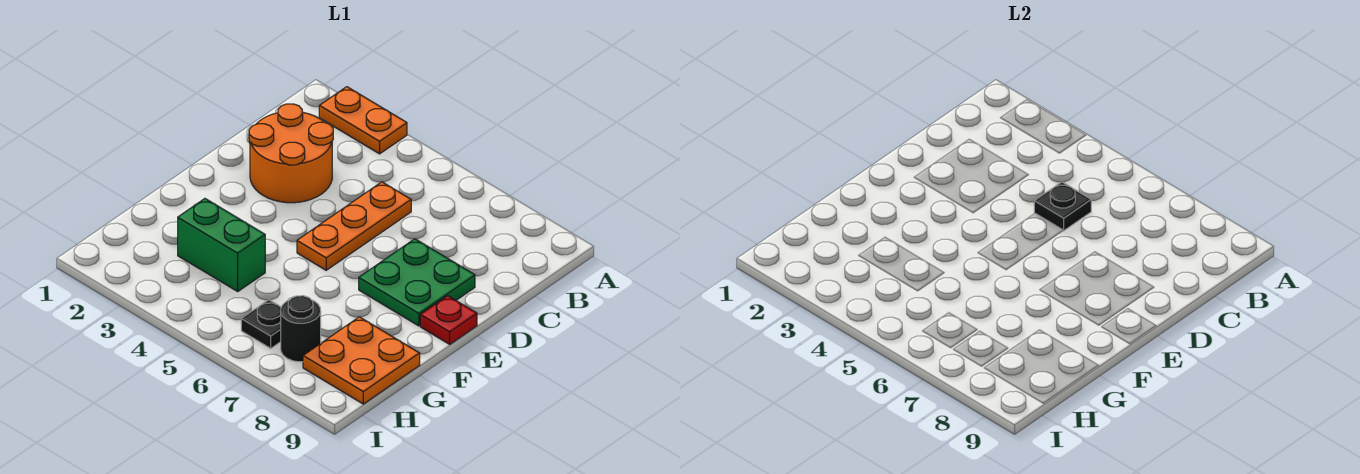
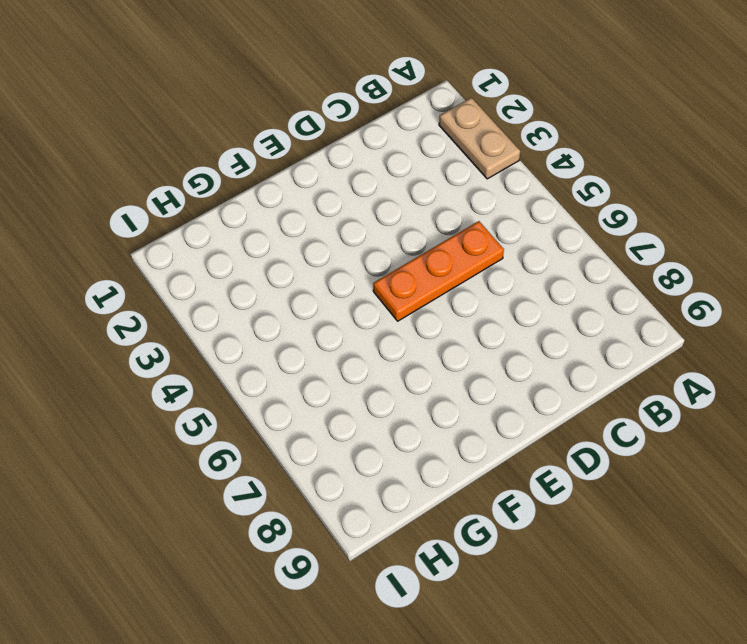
tan 1x2 plate [439,98,520,179] -> orange 1x2 plate [319,87,407,154]
none -> orange 2x2 round brick [249,104,333,203]
none -> green 2x2 plate [359,239,475,326]

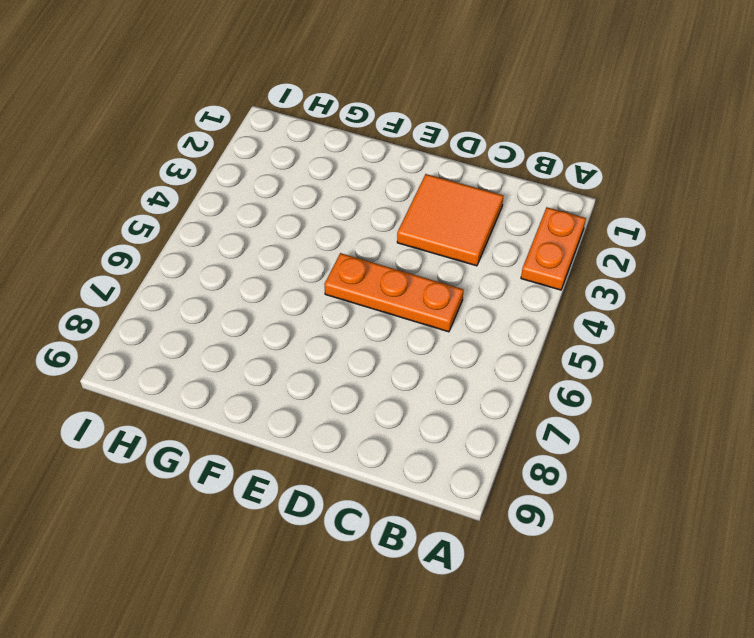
orange 2x2 tile [397,174,504,266] -> orange 2x2 round brick [249,104,333,203]
none -> green 2x2 plate [359,239,475,326]
none -> red 1x1 plate [420,296,477,344]

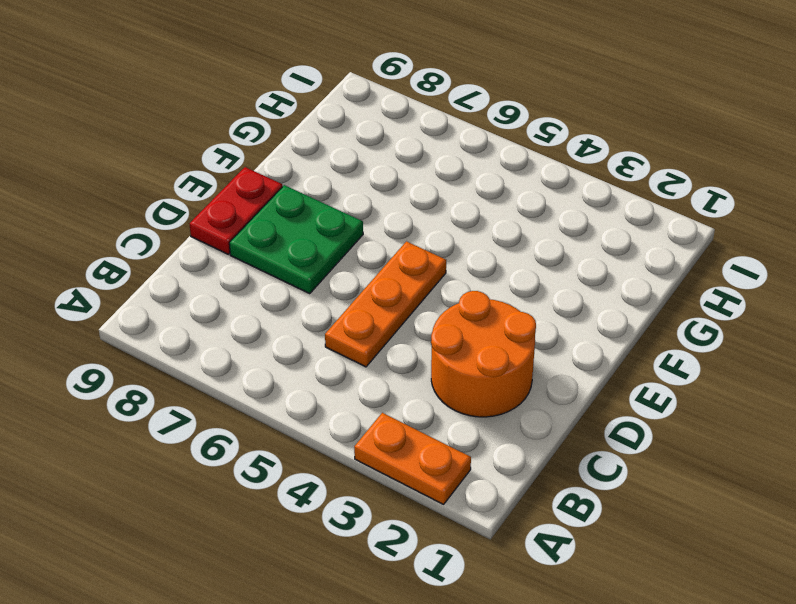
red 1x2 plate [190,167,282,254] -> red 1x1 plate [420,296,477,344]
none -> green 1x2 brick [178,199,265,291]
none -> orange 2x2 plate [303,317,420,404]

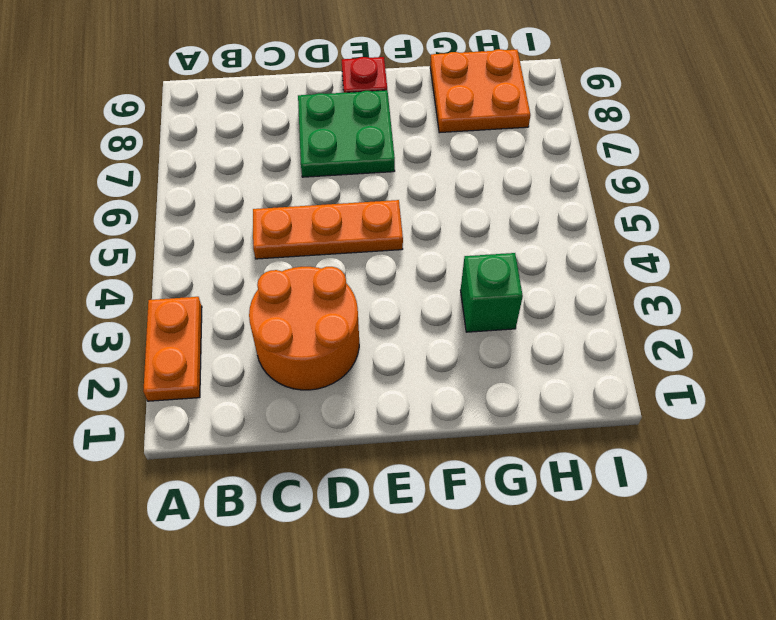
green 1x1 brick [461,253,523,332] -> green 1x2 brick [178,199,265,291]
none -> black 1x1 plate [241,300,281,348]
none -> black 1x1 round brick [281,296,321,362]

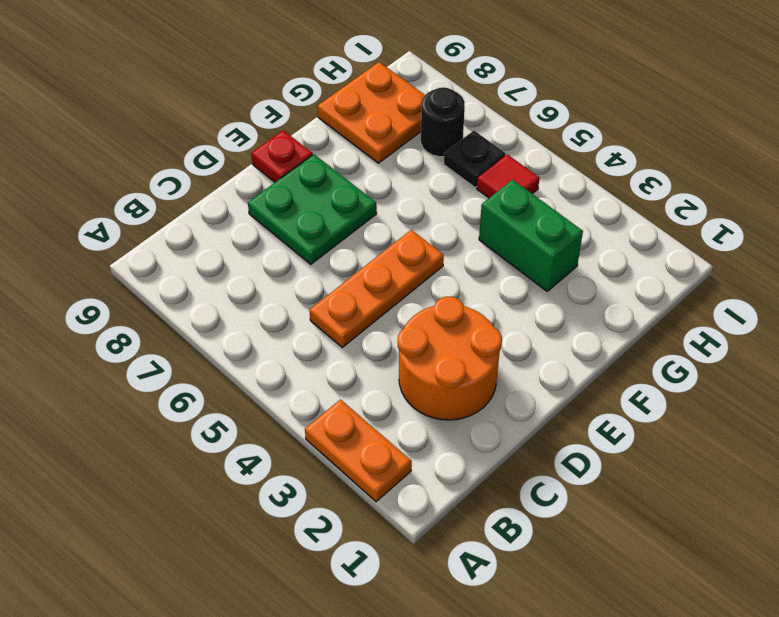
red 1x1 tile [477,154,539,198] -> none
none -> black 1x1 plate [1034,182,1091,231]

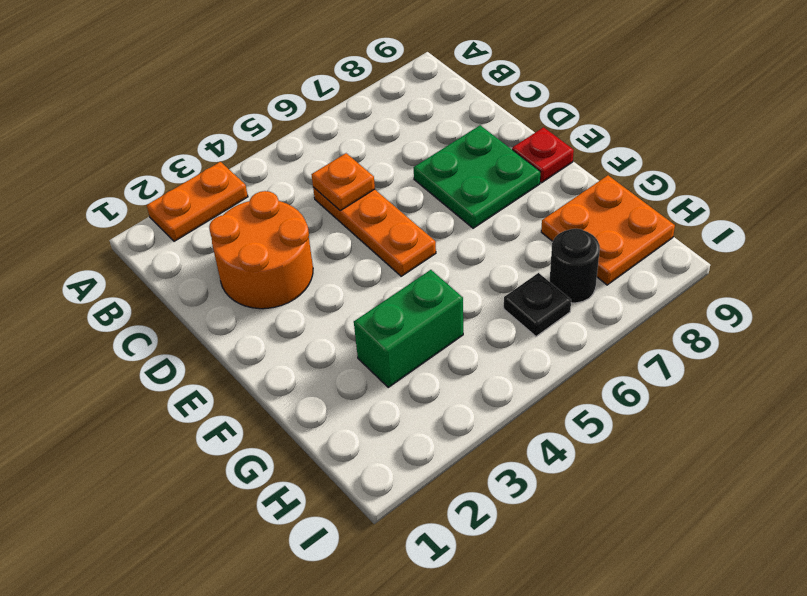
orange 1x1 plate [312,153,375,211] -> black 1x1 plate [1034,182,1091,231]

